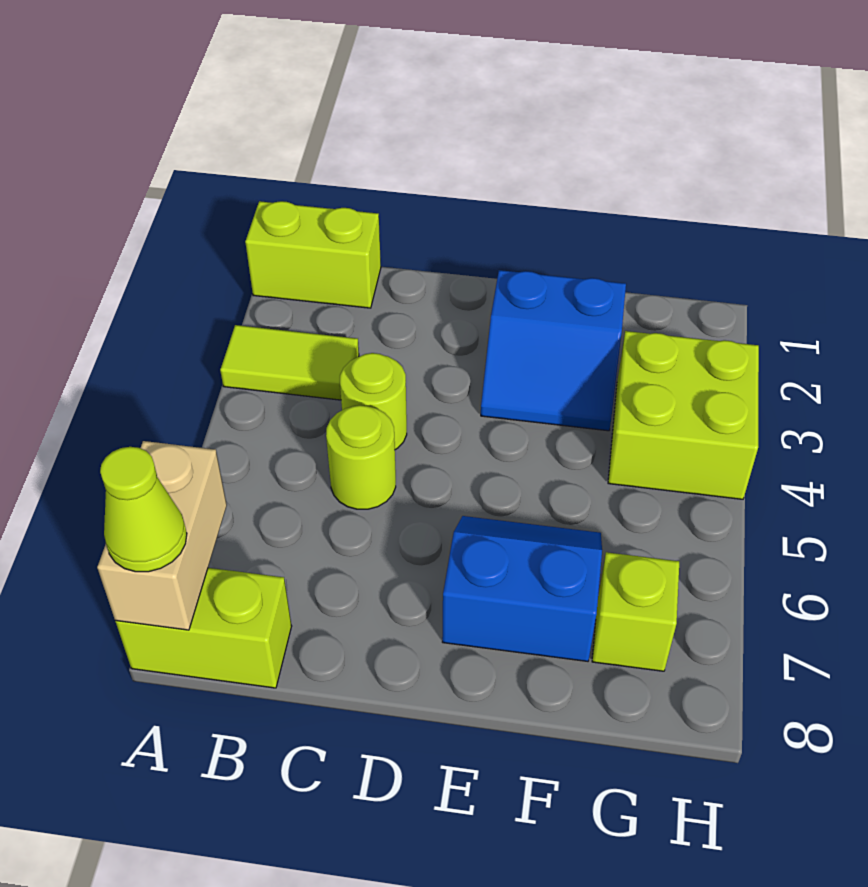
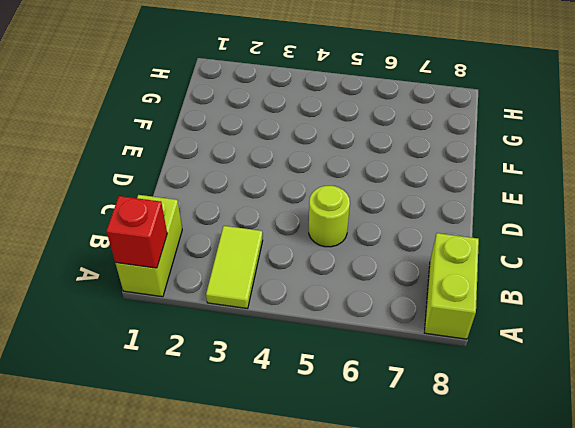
red 1x1 brick [107,196,167,268] -> none
none -> lime 1x1 round brick [340,353,407,450]
none -> blue 2x2 slope [481,270,626,431]

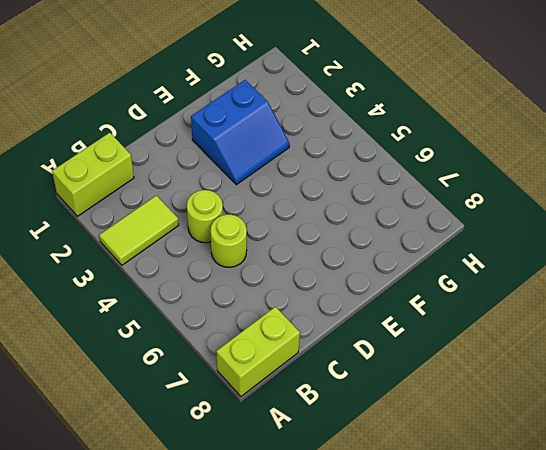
none -> blue 2x2 slope [442,516,602,661]
none -> lime 2x2 brick [608,331,759,499]

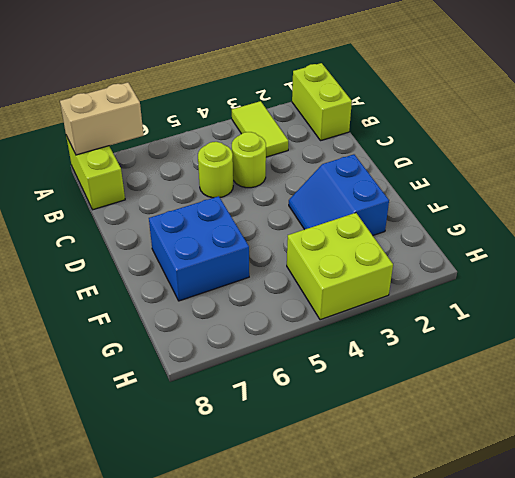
blue 2x2 brick [149,196,249,301] -> blue 2x2 slope [442,516,602,661]
none -> lime 1x1 brick [592,552,679,671]
none -> lime 1x1 cone [100,447,187,572]

